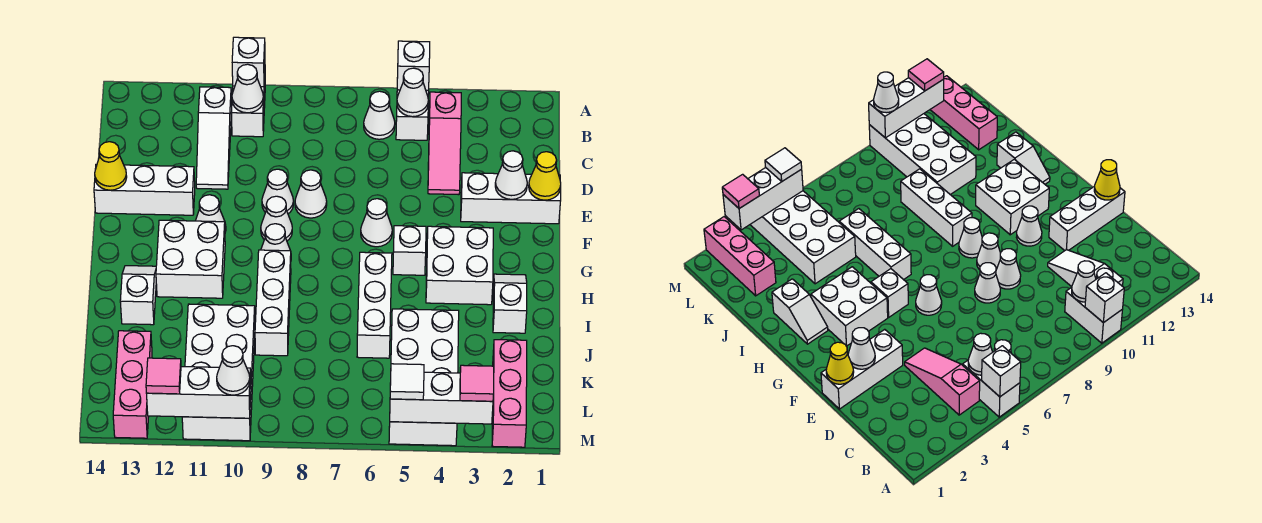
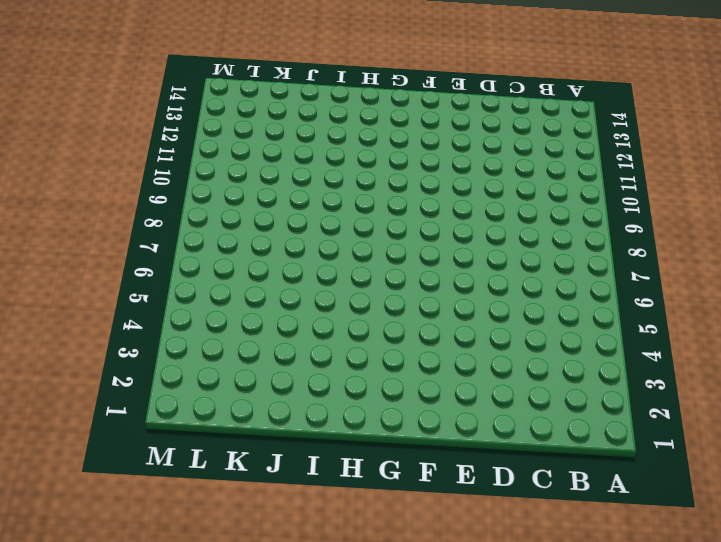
none -> white 1x2 brick [396,90,429,140]
none -> white 1x2 brick [231,76,265,137]
none -> pink 1x3 slope [428,92,461,195]
none -> white 1x1 cone [364,91,395,139]

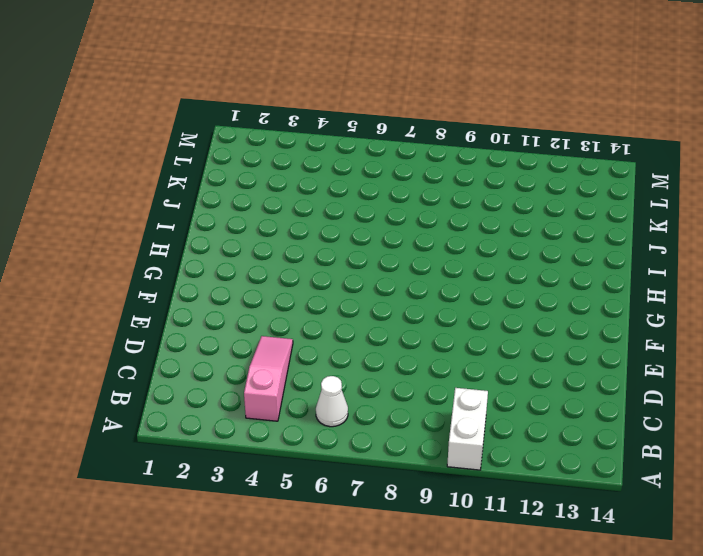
none -> white 1x2 brick [396,90,429,140]
none -> white 1x3 slope [196,87,232,189]
none -> white 1x3 brick [461,173,561,224]
none -> white 1x1 cone [295,170,327,218]

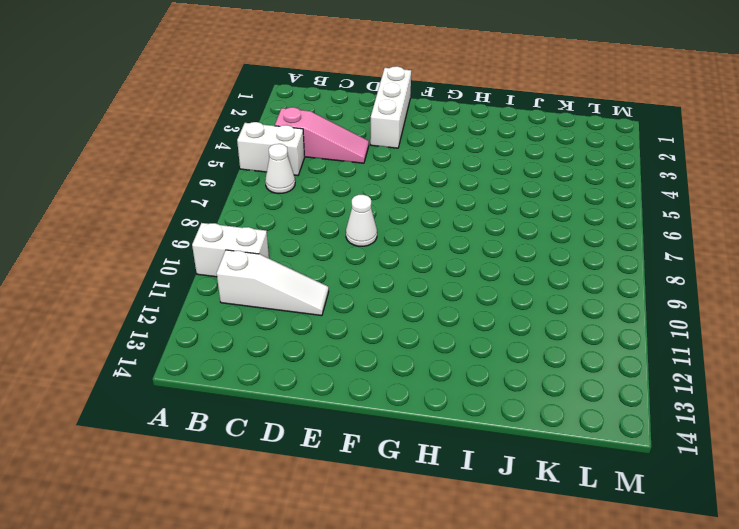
none -> white 1x1 cone [262,169,293,214]
none -> white 1x3 brick [94,164,195,215]
none -> white 1x1 cone [361,199,392,247]
none -> white 1x1 cone [261,196,292,241]

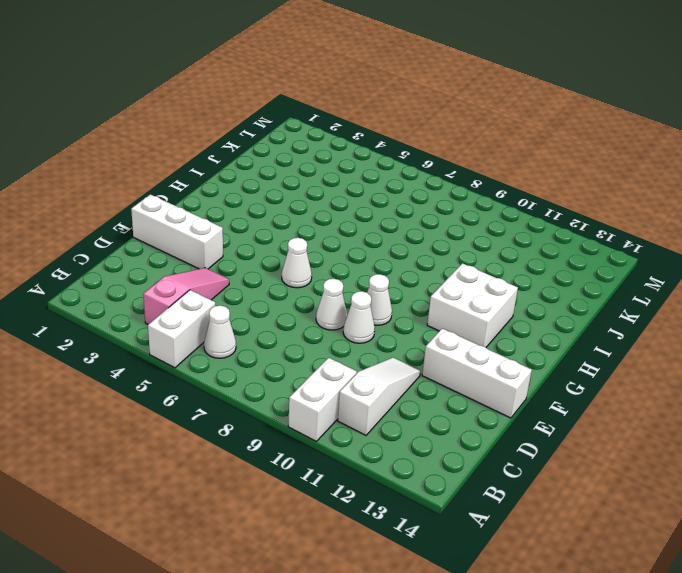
none -> white 1x1 cone [196,195,226,232]
none -> white 2x2 brick [426,226,493,305]
none -> white 1x1 brick [393,226,426,275]
none -> white 1x1 cone [261,224,290,251]

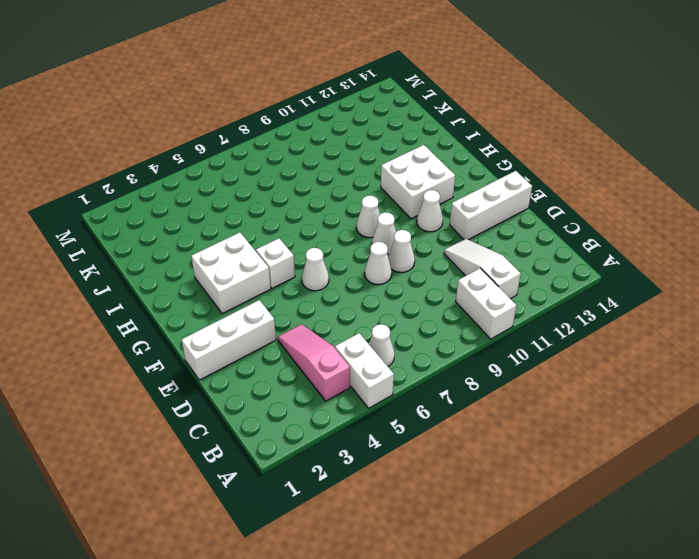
none -> white 1x2 slope [493,274,527,333]
none -> white 1x3 brick [357,252,392,358]
none -> white 1x3 brick [255,250,291,356]
none -> white 1x2 slope [120,266,156,325]

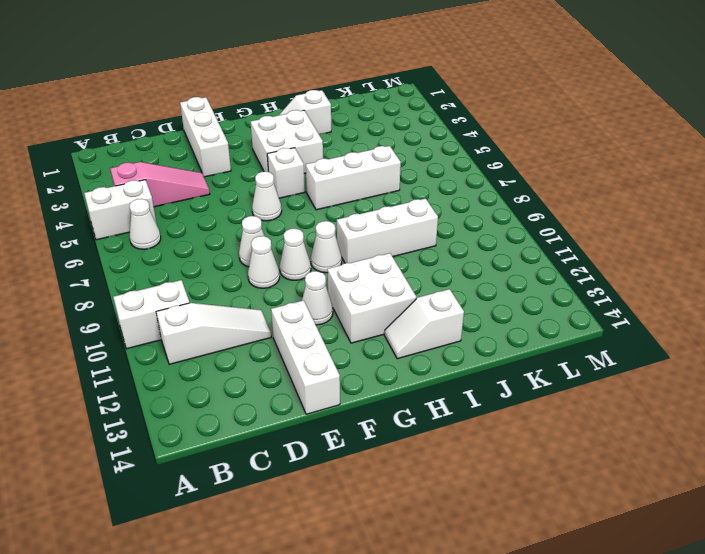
none -> white 2x4 brick [389,309,459,446]
none -> white 2x4 brick [182,304,255,441]
none -> pink 1x3 brick [492,340,527,447]
none -> pink 1x3 brick [113,331,152,438]

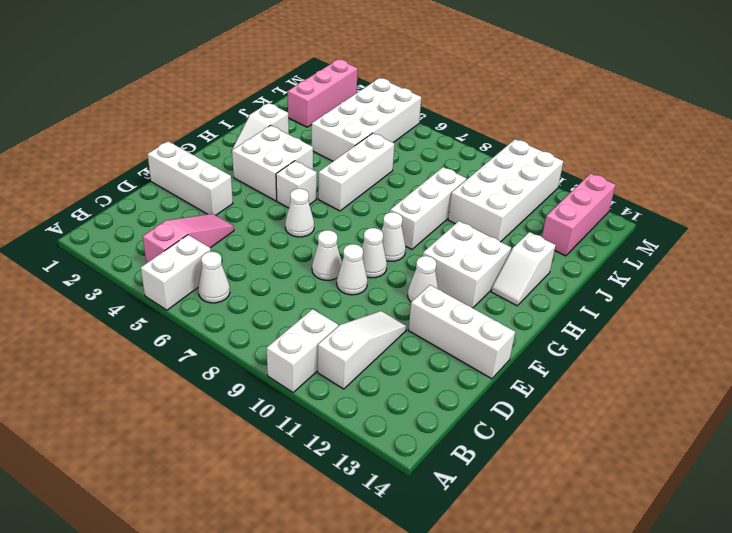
none -> white 1x1 brick [397,41,430,91]
none -> white 1x1 brick [232,37,265,87]
none -> white 1x1 cone [397,68,428,117]
none -> white 1x1 cone [232,64,263,113]

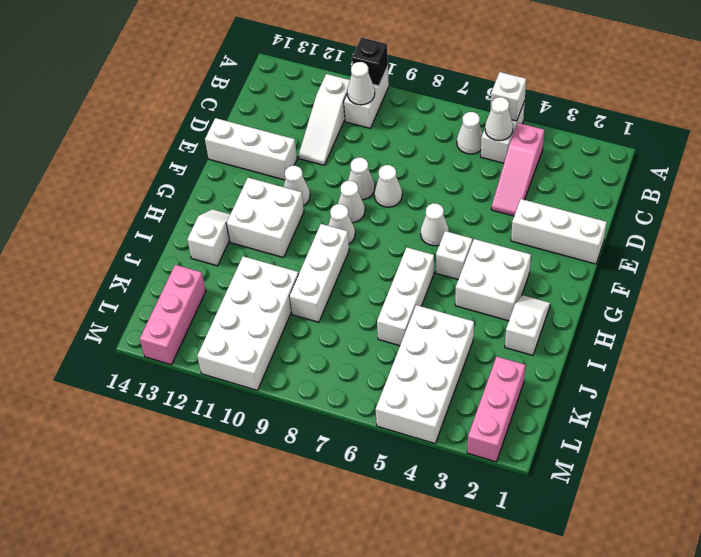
black 1x1 brick [352,37,388,86] -> white 1x1 brick [232,37,265,87]
none -> yellow 1x1 cone [529,152,561,200]
none -> white 1x1 cone [495,151,527,199]
none -> yellow 1x1 cone [95,142,127,190]
none -> white 1x3 brick [390,372,493,424]

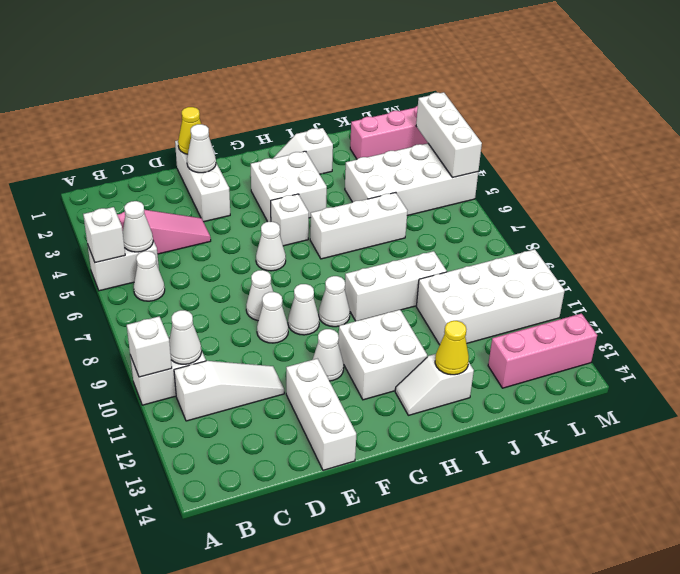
yellow 1x1 cone [435,321,469,375] -> yellow 1x1 cone moved to [95,142,127,190]
none -> white 1x3 brick [147,367,251,418]
none -> pink 1x1 tile [460,365,494,401]
none -> white 1x1 tile [390,364,424,400]
none -> white 1x1 cone [217,346,250,395]

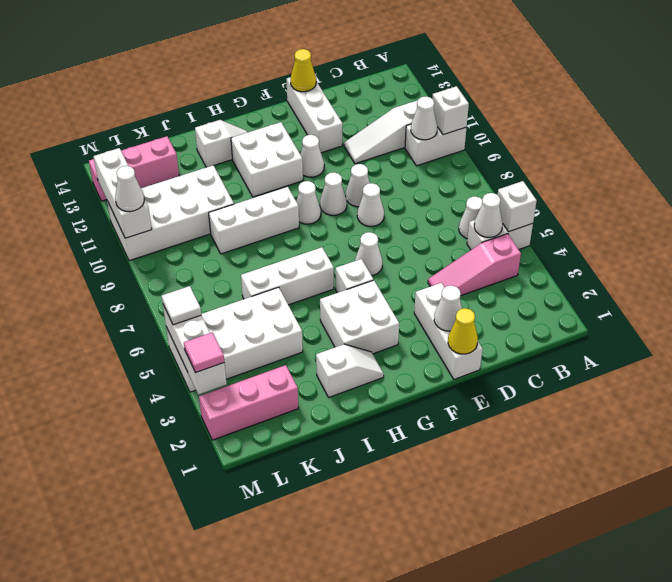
none -> pink 1x1 tile [146,358,181,394]

